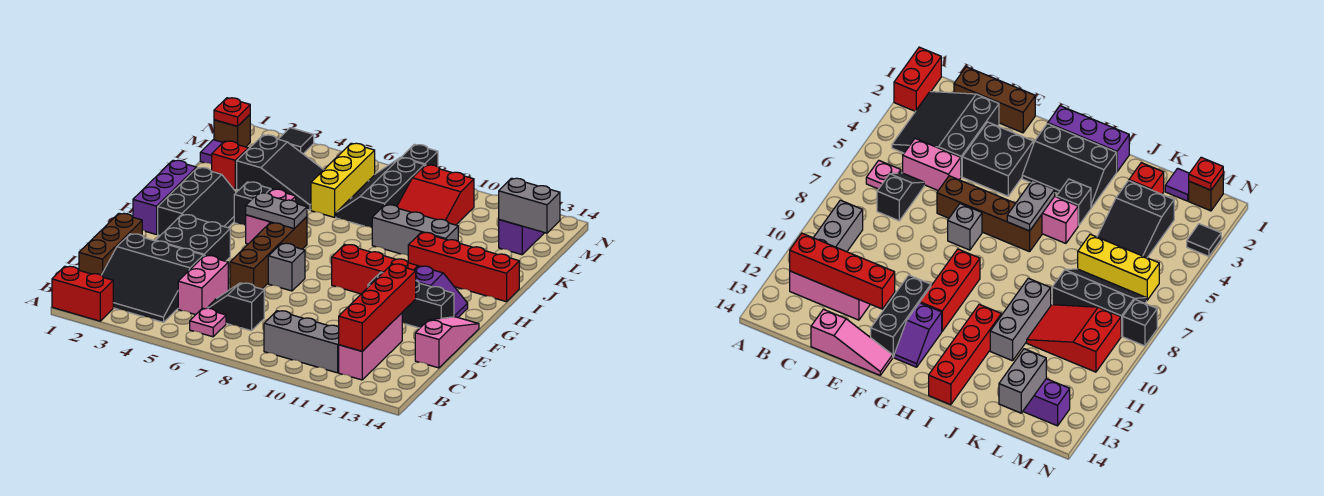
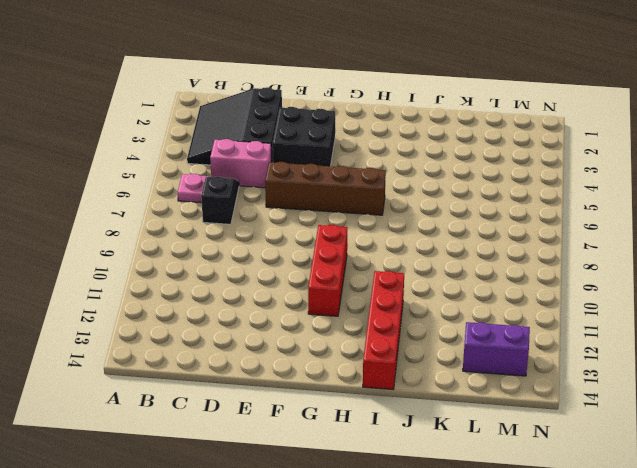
none -> red 1x2 brick [52,266,113,321]
none -> grey 1x3 brick [264,311,339,373]
none -> pink 1x3 brick [339,313,402,380]
none -> brown 1x3 brick [79,213,142,275]

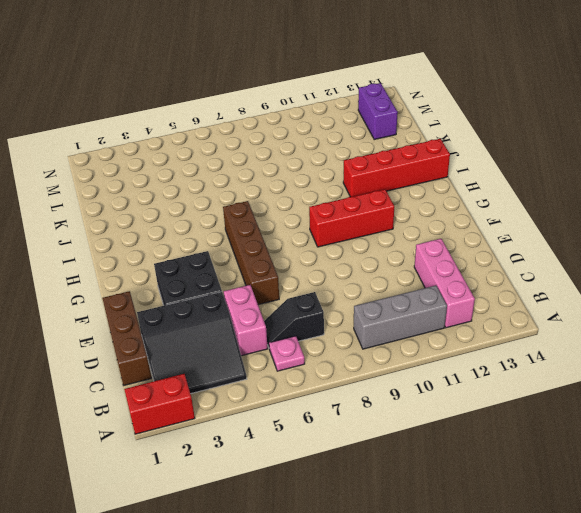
none -> pink 1x3 slope [415,317,479,368]
none -> grey 1x1 brick [268,243,305,291]
none -> black 1x3 brick [368,272,454,328]
none -> purple 1x3 brick [133,160,196,235]

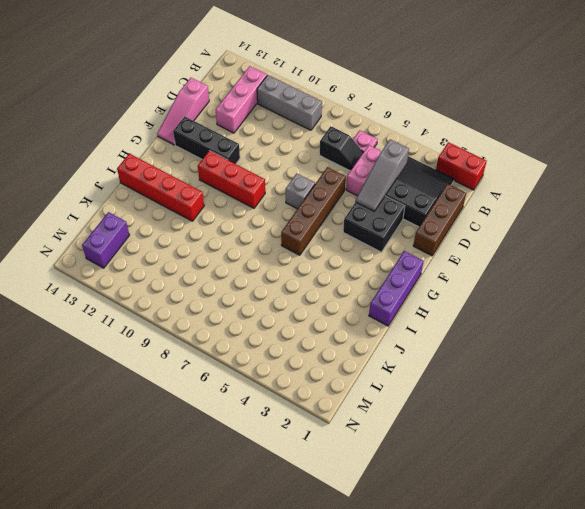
grey 1x3 slope [356,139,409,211] -> none
none -> black 2x3 slope [158,168,236,235]
none -> purple 1x2 slope [415,266,468,317]
none -> pink 1x2 brick [246,189,296,244]
none -> black 1x1 brick [234,182,271,226]

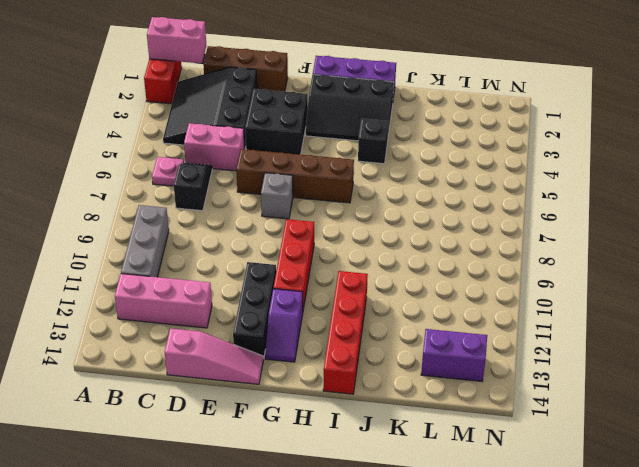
pink 1x2 brick [147,17,206,63] -> pink 1x2 brick moved to [246,189,296,244]
none -> grey 1x3 brick [372,205,458,255]
none -> red 1x1 brick [212,141,248,189]
none -> black 2x3 slope [237,135,323,210]
none -> yellow 1x3 brick [311,143,375,217]

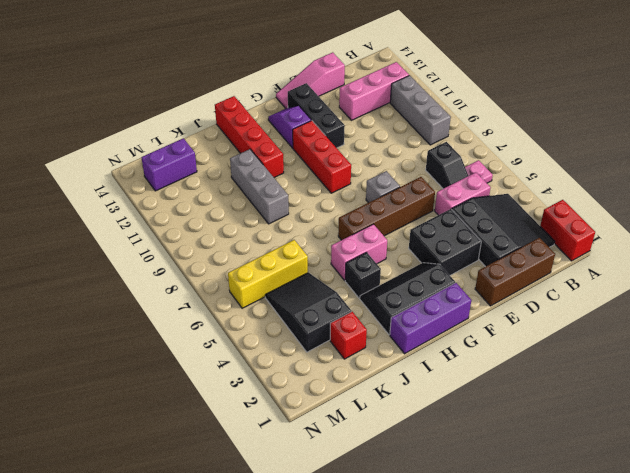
none -> black 2x3 slope [336,158,424,228]
none -> red 2x3 slope [397,165,474,225]
none -> purple 1x1 tile [200,140,223,164]
none -> brown 1x1 brick [214,115,250,147]

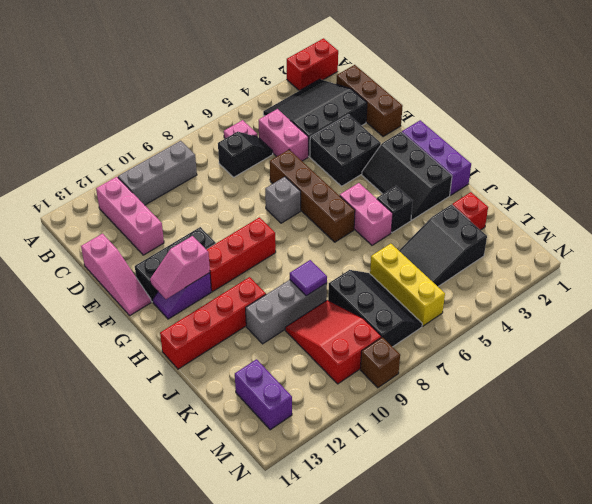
pink 1x2 slope [150,236,210,299] -> none
purple 1x1 tile [290,260,327,296] -> purple 1x1 tile moved to [200,140,223,164]
brown 1x1 brick [360,337,400,388] -> brown 1x1 brick moved to [214,115,250,147]
none -> black 1x1 tile [279,128,314,154]
none -> black 1x1 brick [401,144,438,167]
none -> red 1x4 brick [339,264,416,351]
none -> grey 1x2 plate [246,193,307,228]

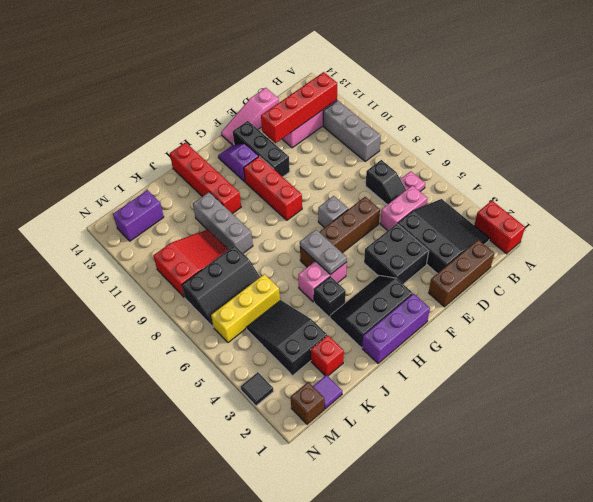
none -> black 1x1 brick [401,144,438,167]
none -> grey 1x2 brick [499,178,560,233]
none -> red 1x1 plate [214,98,250,126]

